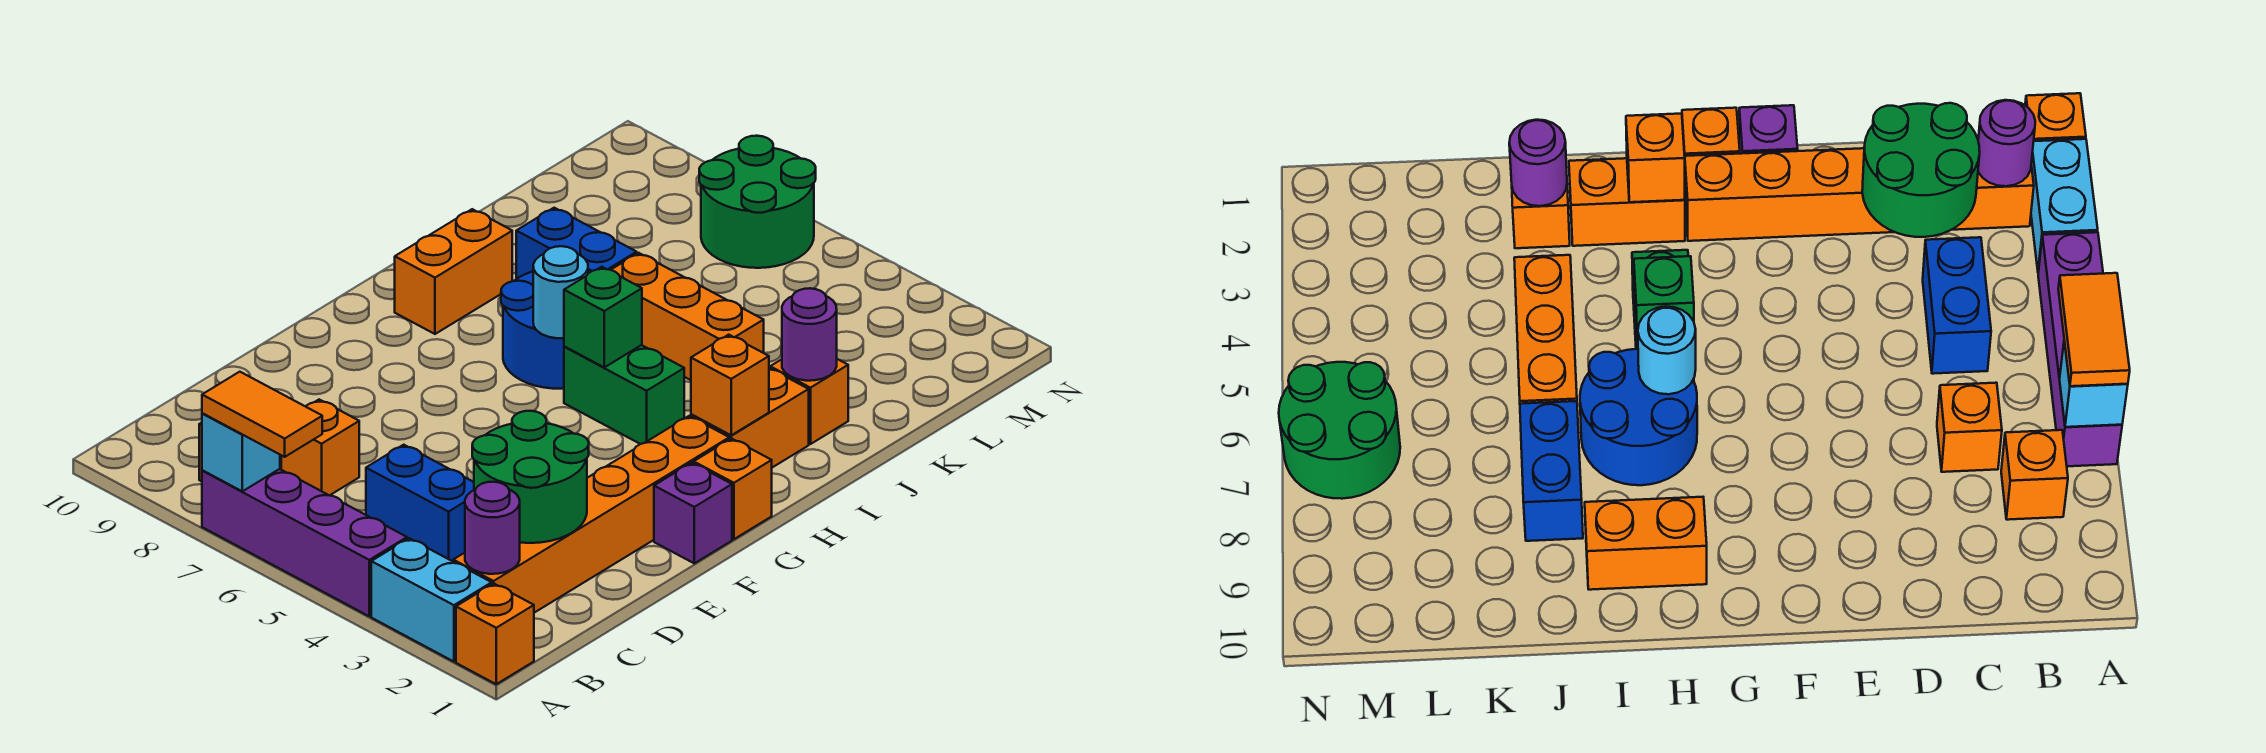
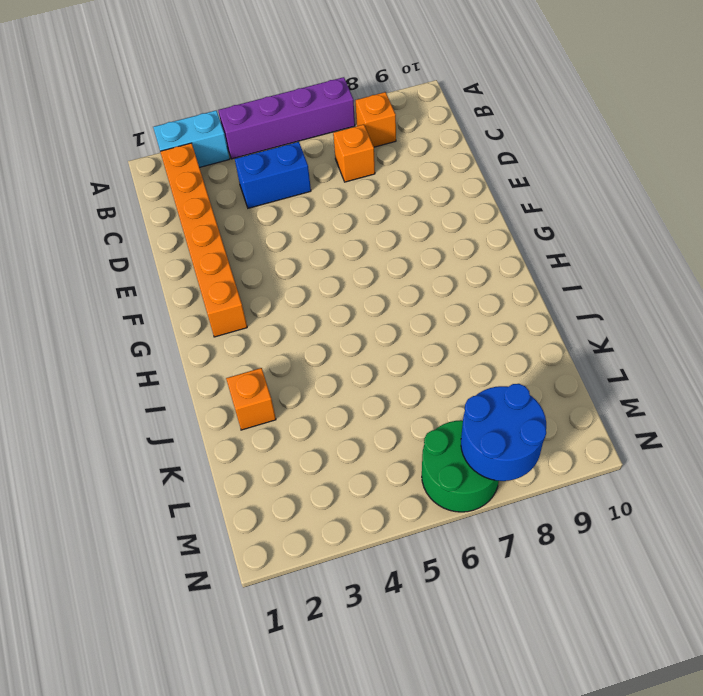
blue 2x2 round brick [461,384,546,481] -> blue 2x2 round brick moved to [501,272,589,389]
none -> orange 1x1 brick [456,584,534,684]
none -> purple 1x1 brick [654,463,732,563]
none -> orange 1x1 brick [694,438,772,539]

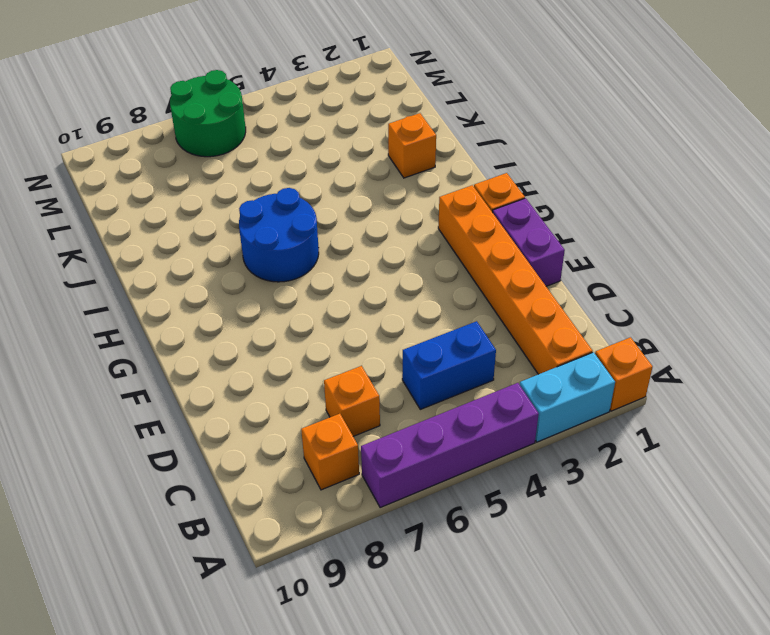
purple 1x2 brick [493,198,565,286] -> purple 1x1 brick [654,463,732,563]
none -> orange 1x2 brick [691,368,809,468]
none -> green 1x2 brick [564,345,684,444]
none -> orange 1x2 brick [395,209,512,334]

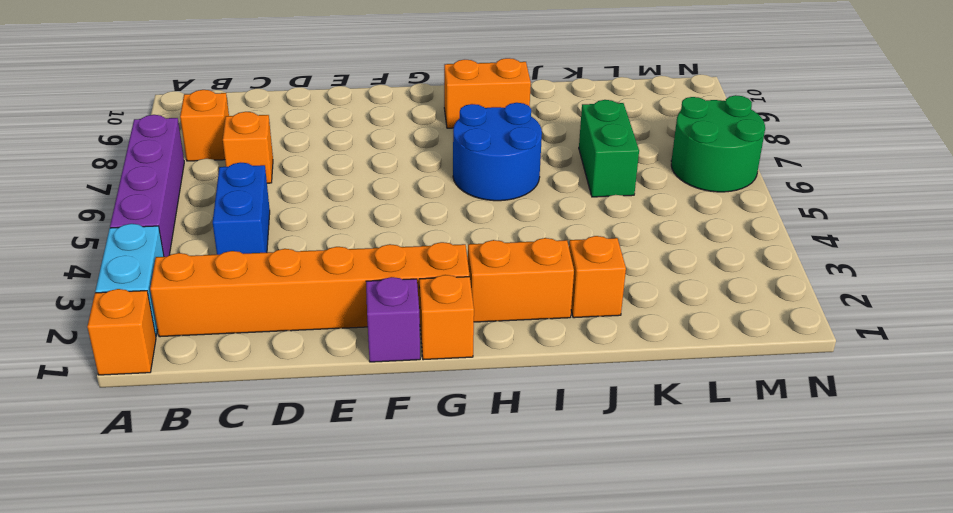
green 1x2 brick [579,100,639,197] -> green 1x2 brick moved to [564,345,684,444]
none -> orange 1x3 brick [611,253,764,380]
none -> blue 1x2 brick [516,208,637,279]
none -> cyan 1x1 brick [202,413,280,491]

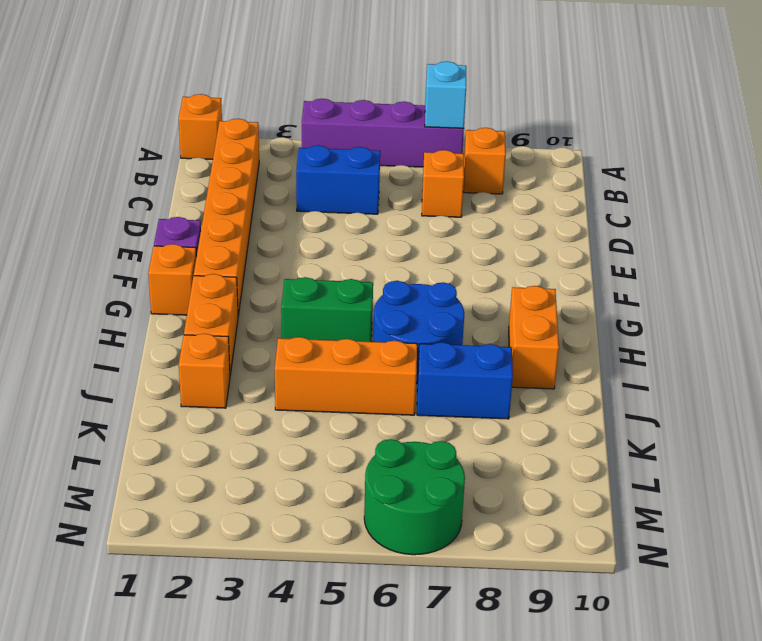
none -> cyan 1x2 brick [371,538,492,662]
none -> purple 1x1 round brick [465,482,520,574]
none -> green 2x2 round brick [472,411,589,543]

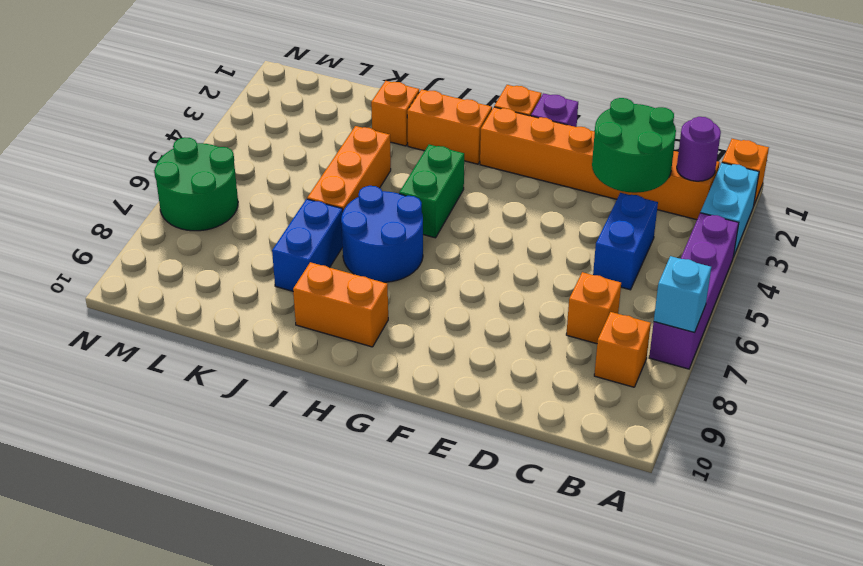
none -> orange 1x1 brick [691,335,769,435]
none -> green 1x1 brick [564,267,642,367]
none -> cyan 1x1 round brick [533,246,588,338]

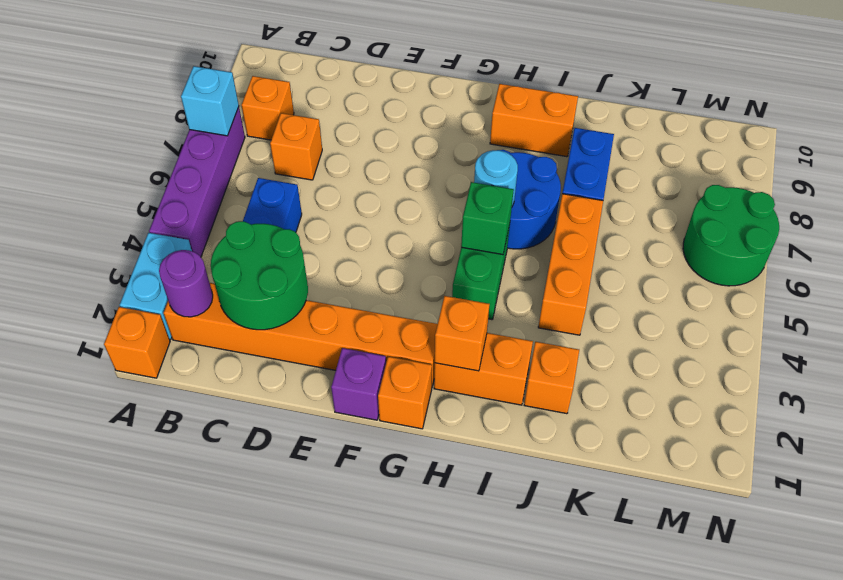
none -> purple 1x1 round brick [782,288,837,381]
none -> orange 1x2 tile [202,372,322,457]

